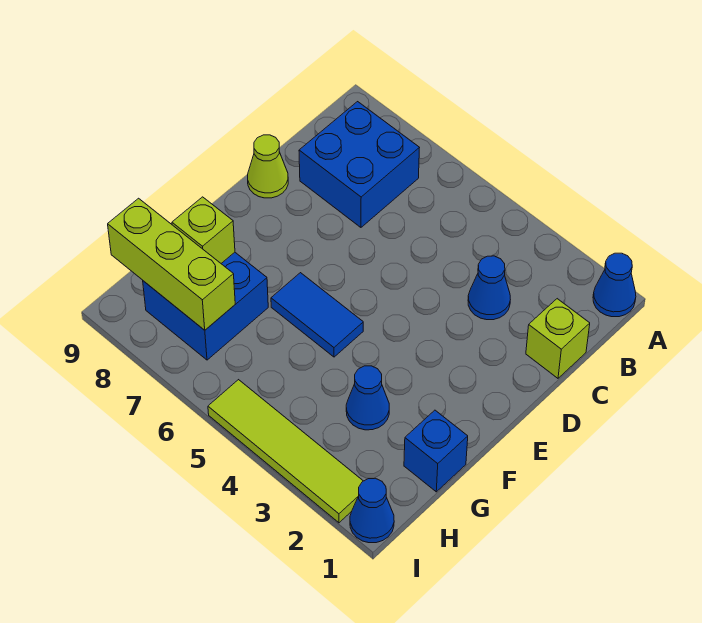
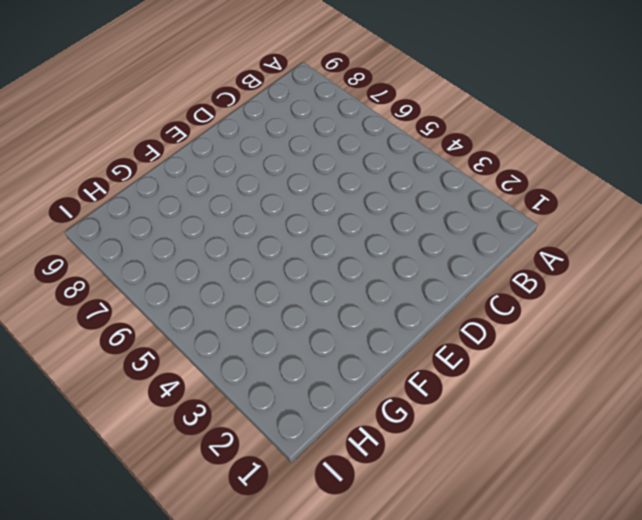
none -> blue 1x1 cone [593,253,636,317]
none -> blue 2x2 brick [299,102,419,227]
none -> lime 1x1 brick [526,299,590,378]

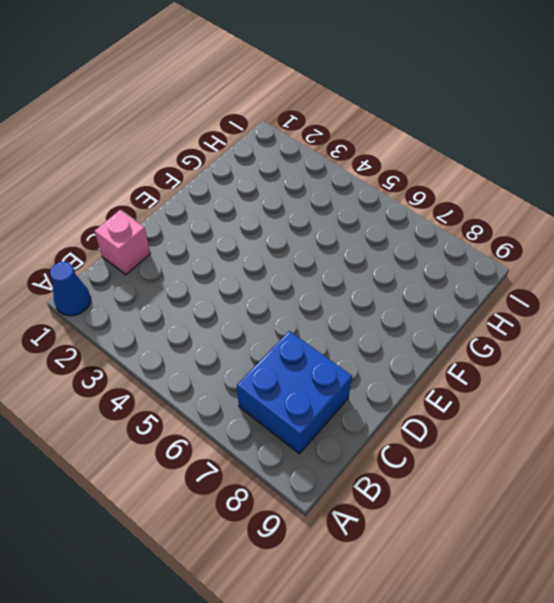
pink 1x1 brick [94,210,150,275] -> lime 1x1 brick [526,299,590,378]
none -> blue 1x1 cone [468,256,510,320]
none -> lime 1x1 cone [248,135,288,198]
none -> blue 1x2 tile [271,273,363,357]

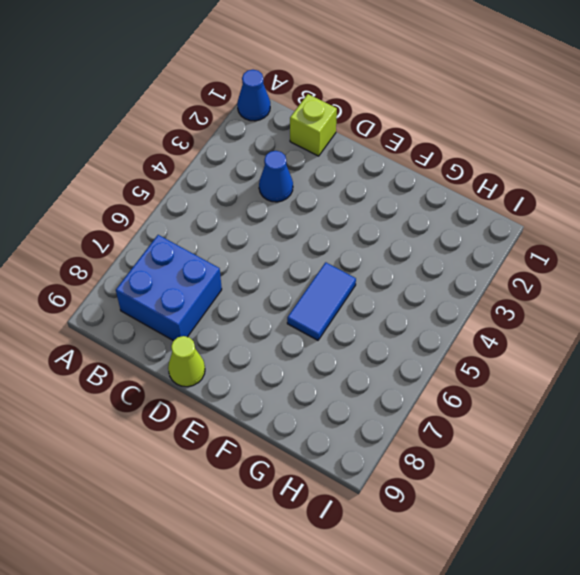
none -> blue 1x1 brick [404,410,468,492]
none -> blue 1x1 cone [346,366,389,430]
none -> blue 2x2 brick [143,252,268,360]

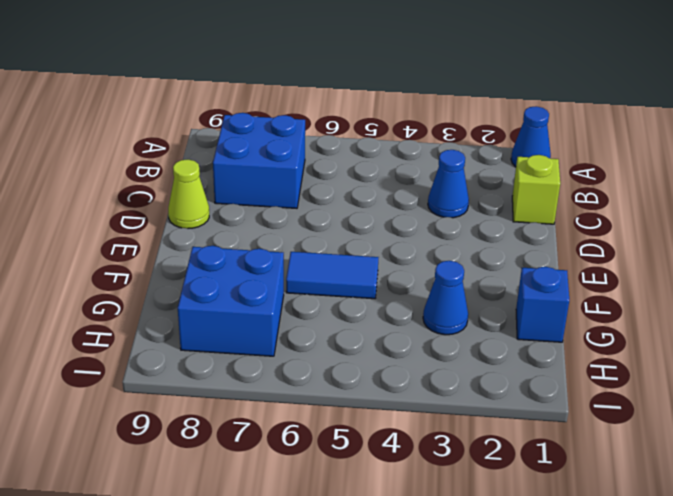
none -> blue 1x1 cone [350,478,394,543]
none -> lime 1x4 tile [208,380,363,523]
none -> lime 1x1 brick [172,197,235,263]

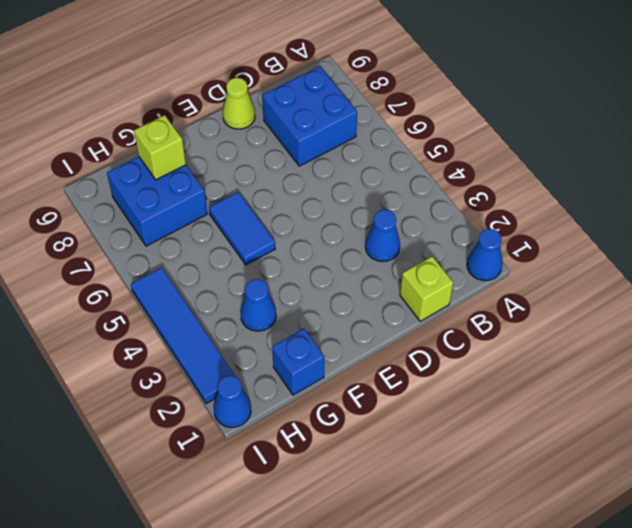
blue 1x4 tile [131,268,235,404] -> lime 1x4 tile [208,380,363,523]
none -> lime 1x3 brick [108,198,235,330]

